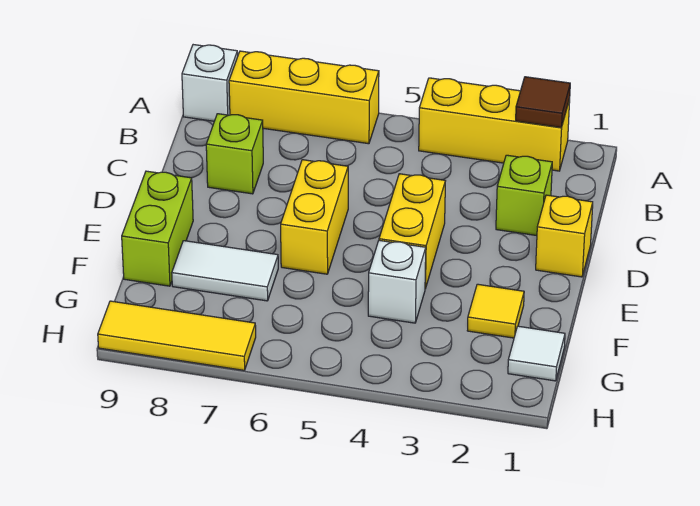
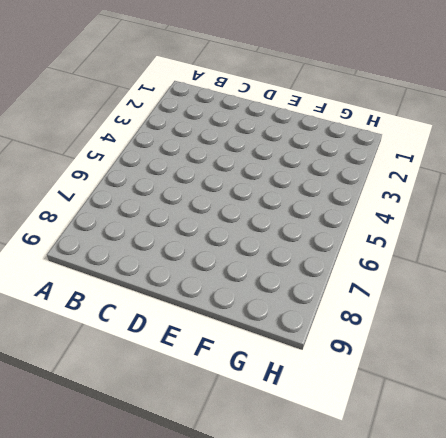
none -> yellow 1x3 brick [419,78,570,171]
none -> yellow 1x3 brick [229,51,379,144]
none -> white 1x1 brick [182,45,238,121]

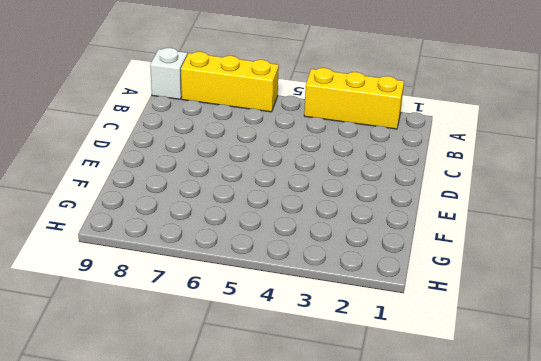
none -> lime 1x1 brick [496,155,552,236]
none -> lime 1x1 brick [206,114,263,194]
none -> yellow 1x1 brick [536,195,593,277]

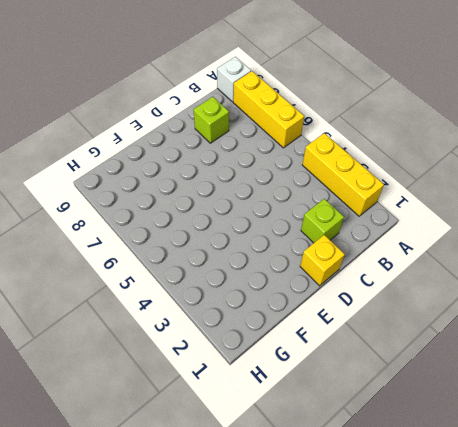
none -> yellow 1x2 brick [379,174,445,289]
none -> yellow 1x2 brick [281,160,348,274]
none -> lime 1x2 brick [122,171,193,286]

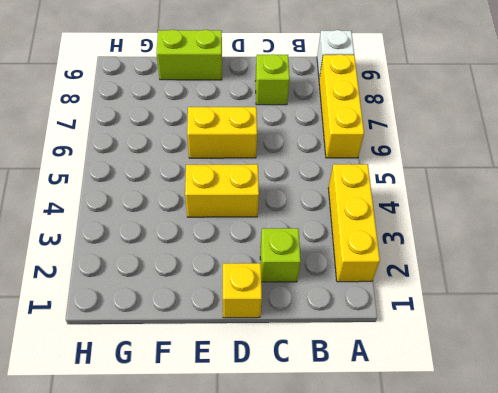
none -> yellow 1x1 tile [467,284,524,338]
none -> white 1x1 brick [368,240,426,323]
none -> white 1x2 tile [172,241,278,301]

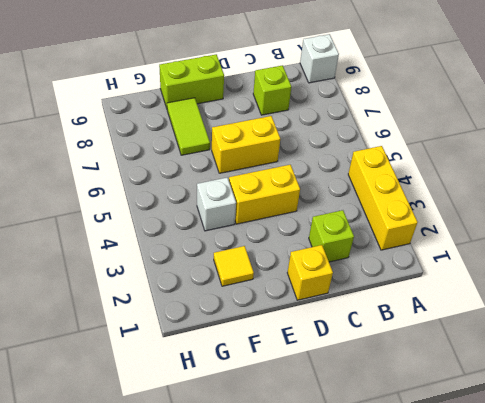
lime 1x2 tile [167,98,210,155] -> white 1x2 tile [172,241,278,301]
none -> yellow 1x3 brick [229,51,379,144]
none -> white 1x1 tile [508,326,565,381]
none -> yellow 1x3 tile [98,301,256,370]

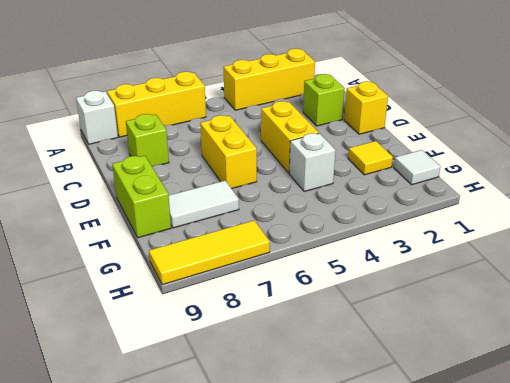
none -> brown 1x1 tile [516,77,570,128]

